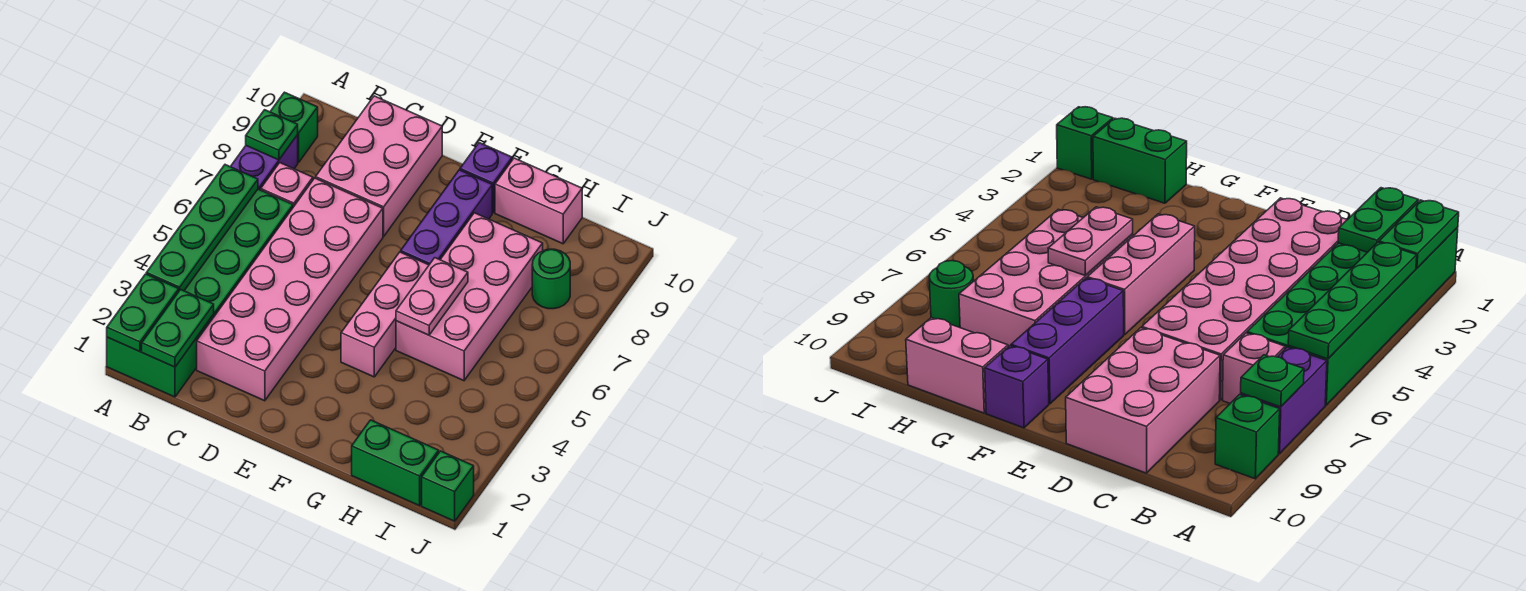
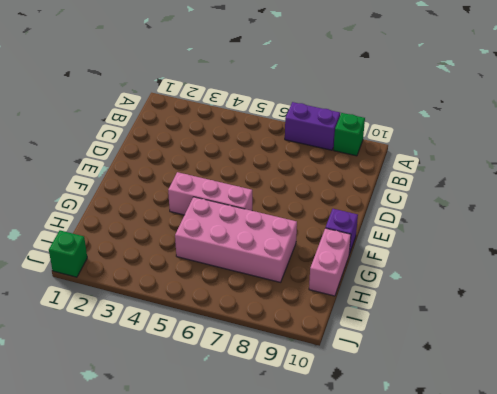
none -> green 2x6 brick [107,189,293,397]
none -> pink 1x1 brick [261,163,313,207]
none -> pink 2x6 brick [197,178,383,401]

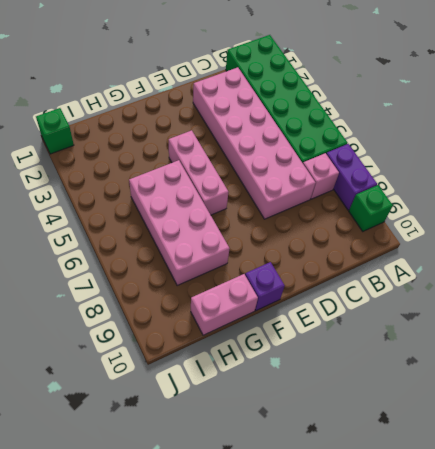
none -> pink 2x3 brick [316,96,442,236]
none -> purple 1x3 brick [401,170,492,265]
none -> green 1x2 brick [352,420,439,506]

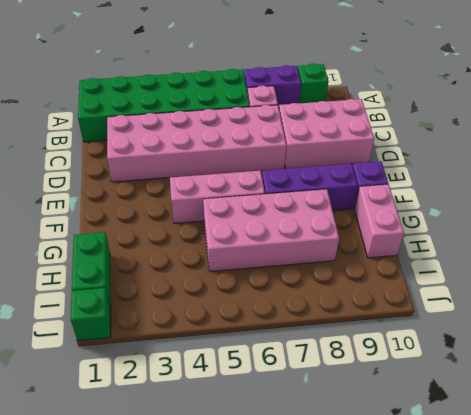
none -> green 1x1 round brick [532,249,570,309]
none -> green 1x2 plate [107,274,179,352]
none -> green 1x4 plate [146,165,258,291]

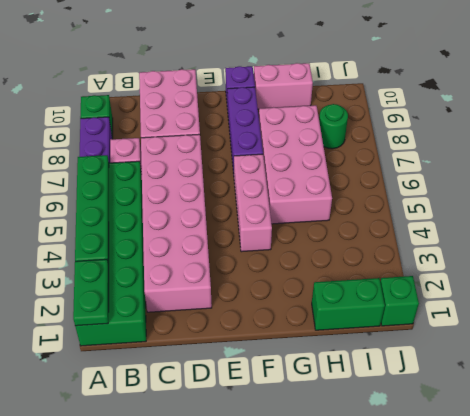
none -> green 1x1 plate [246,110,298,160]
none -> green 1x2 plate [142,289,214,367]
none -> pink 1x2 plate [396,258,468,335]

